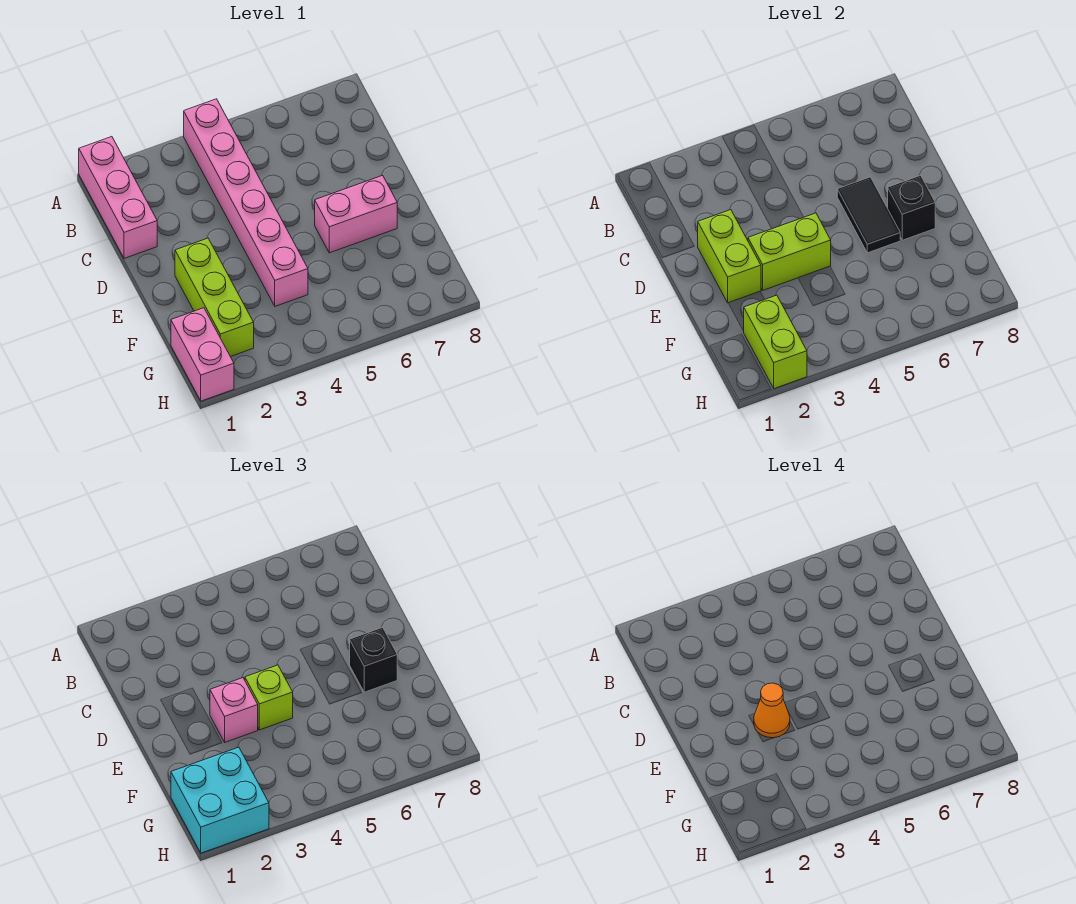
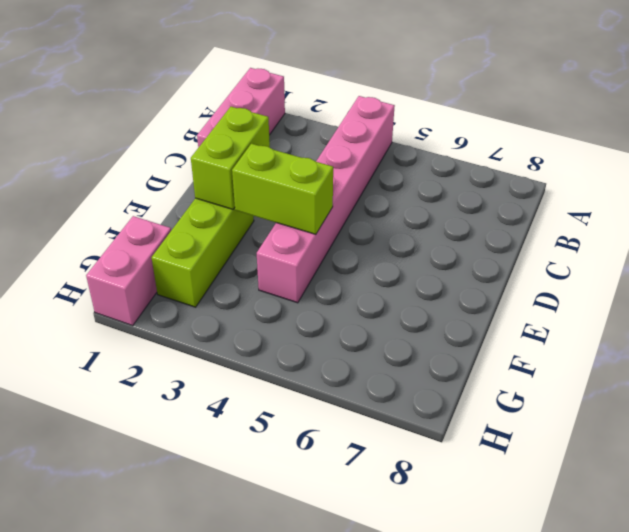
none -> pink 1x2 brick [315,175,397,253]
none -> black 1x2 tile [837,177,900,253]
none -> black 1x1 brick [888,175,935,240]

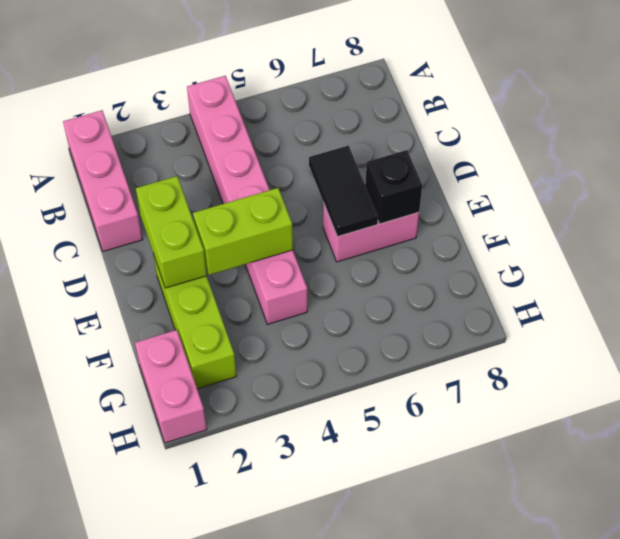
none -> lime 1x2 brick [744,295,807,389]
none -> pink 1x1 brick [210,678,258,742]
none -> lime 1x1 brick [245,665,293,730]

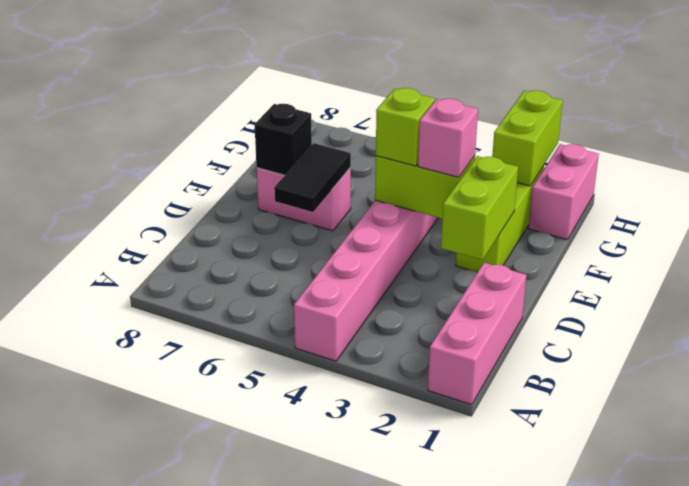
none -> black 1x1 brick [350,627,397,692]
none -> cyan 2x2 brick [171,747,269,853]
none -> orange 1x1 cone [754,683,790,738]

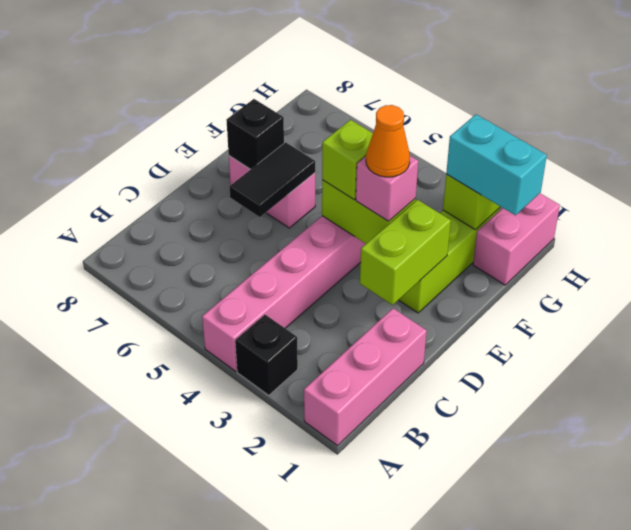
black 1x1 brick [235,315,298,395] -> black 1x1 brick moved to [350,627,397,692]
cyan 1x2 brick [446,114,547,215] -> cyan 2x2 brick [171,747,269,853]

